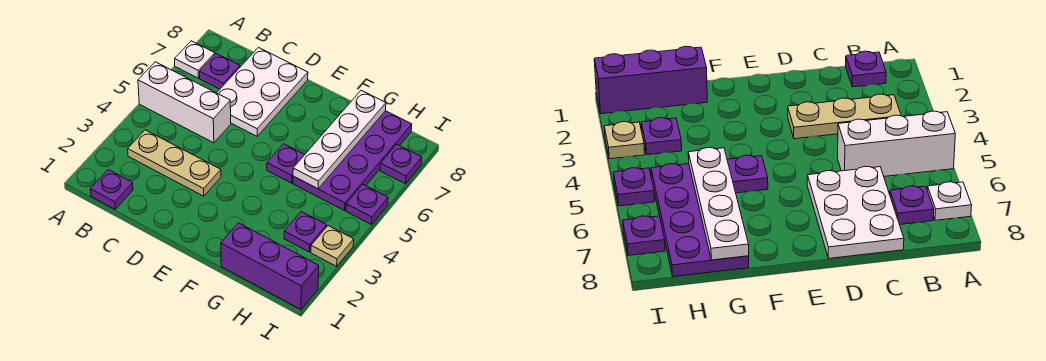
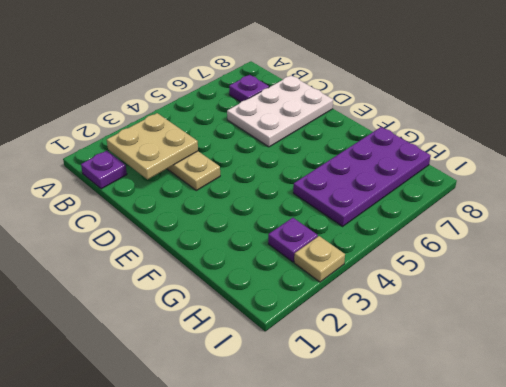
tan 2x2 plate [107,113,198,179] -> none
none -> white 1x3 brick [138,62,231,143]
none -> white 1x1 plate [175,41,215,78]
none -> purple 1x1 plate [267,144,305,183]

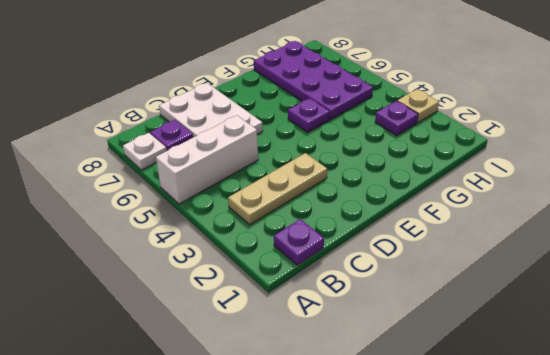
none -> purple 1x3 brick [221,223,319,309]
none -> purple 1x1 plate [346,185,388,225]
none -> purple 1x1 plate [380,144,422,184]

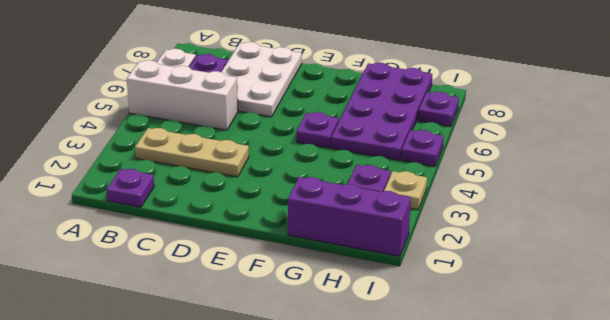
none -> white 1x4 plate [293,90,386,189]

